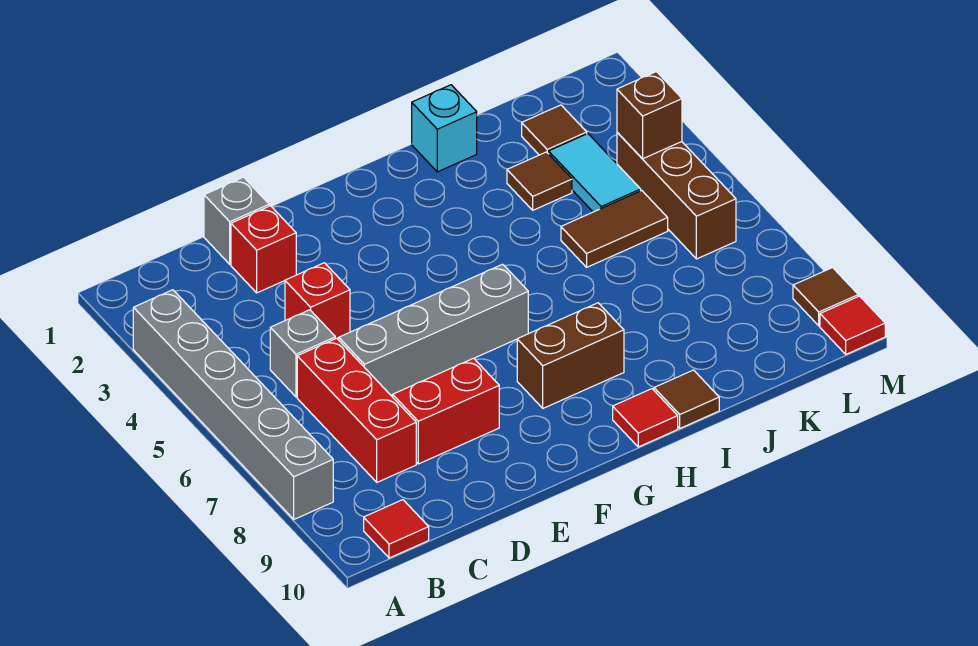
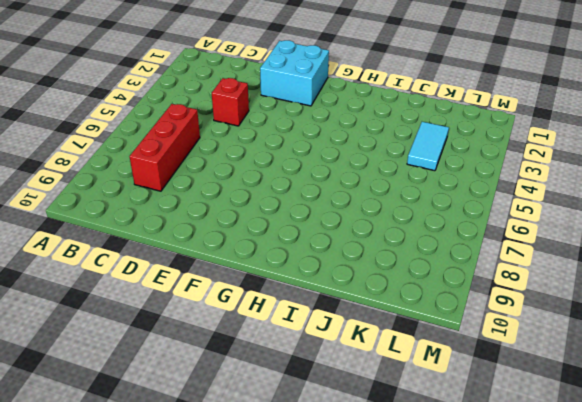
cyan 2x2 brick [260,40,329,106] -> none
none -> grey 1x6 brick [133,290,333,519]
none -> red 1x1 tile [364,500,429,558]
none -> grey 1x1 brick [270,310,335,397]

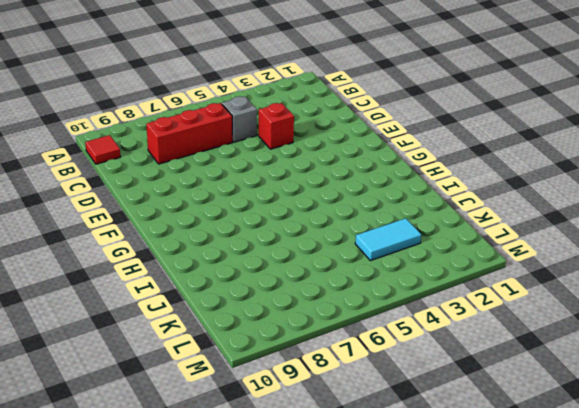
none -> grey 1x6 brick [133,290,333,519]
none -> grey 1x1 brick [204,177,269,264]
none -> red 1x1 brick [231,206,296,293]

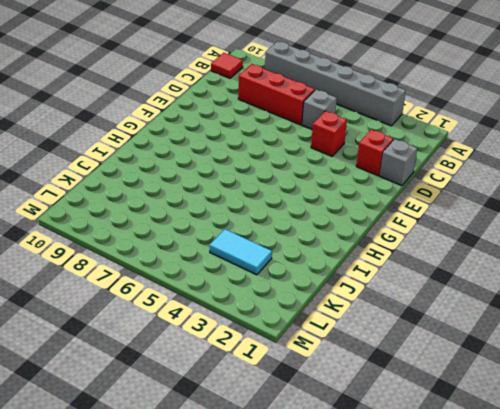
none -> grey 1x4 brick [339,264,528,395]
none -> red 1x2 brick [393,358,499,464]
none -> brown 1x2 brick [517,303,624,408]

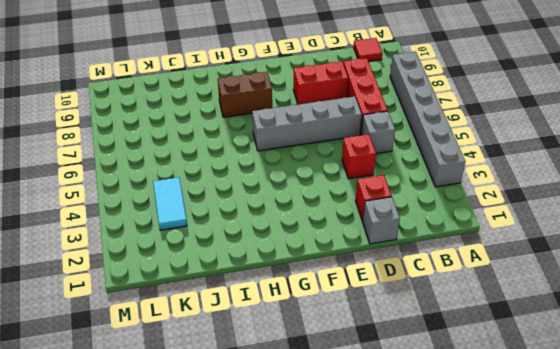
none -> red 1x1 tile [613,389,678,447]
none -> cyan 1x1 brick [412,85,477,172]
none -> brown 1x1 tile [654,370,719,428]

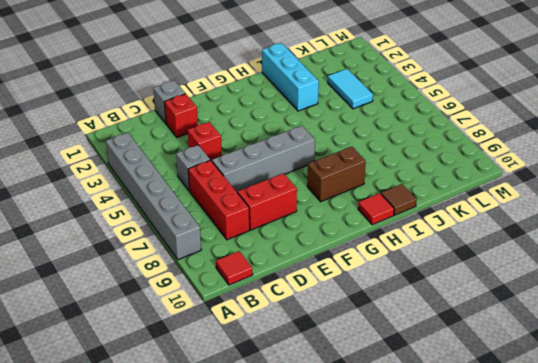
cyan 1x3 brick [262,43,319,111] -> cyan 1x1 brick [412,85,477,172]
none -> brown 1x1 tile [507,152,572,210]
none -> brown 1x2 tile [561,191,668,267]
none -> brown 1x1 tile [522,105,587,155]

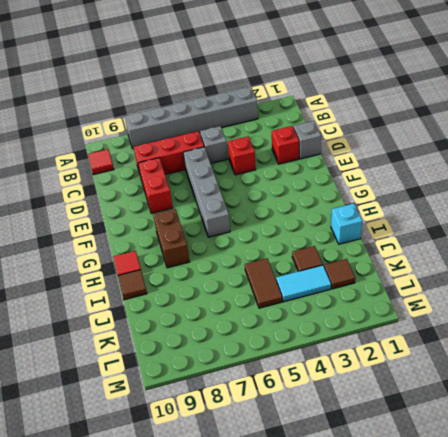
none -> brown 1x3 brick [617,132,736,259]
none -> brown 1x1 tile [793,268,858,326]
none -> red 1x1 tile [820,296,885,354]

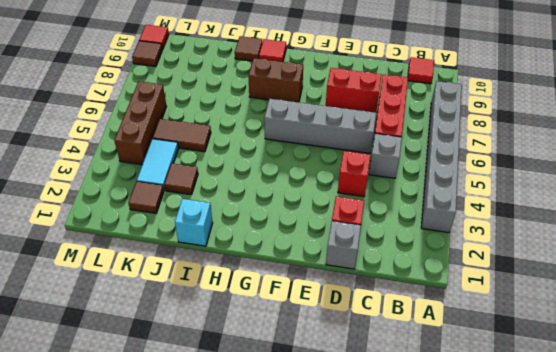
none -> brown 1x1 brick [617,72,682,159]

